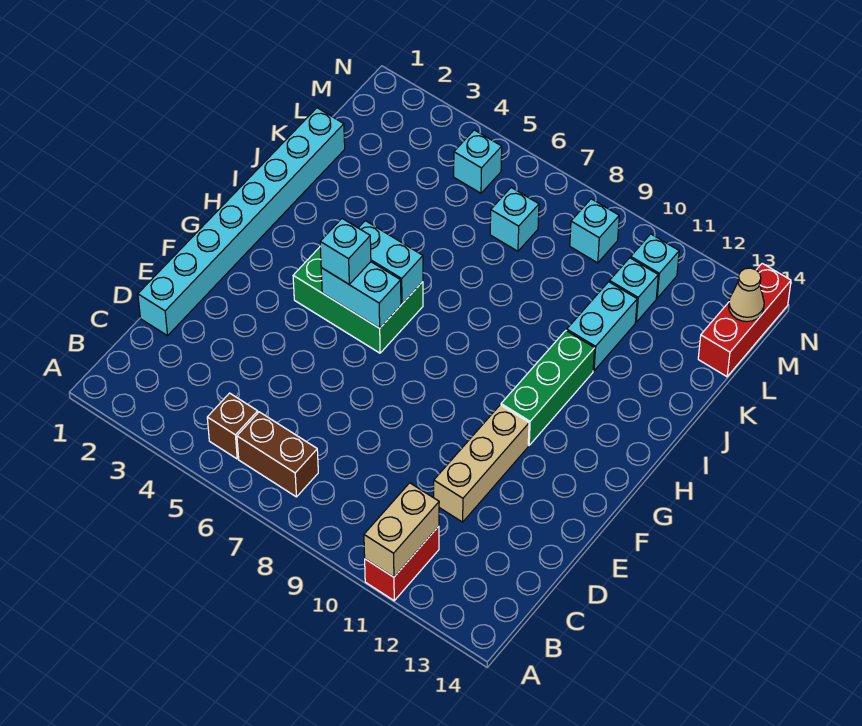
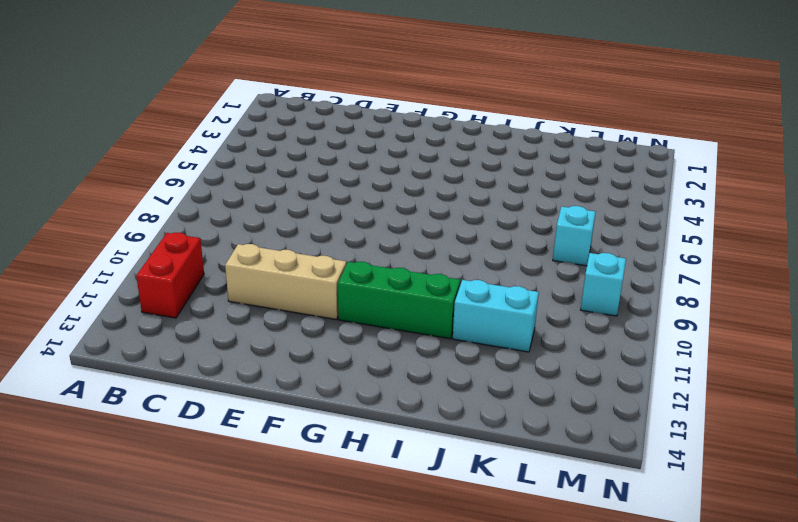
red 1x2 brick [136,233,204,318] -> red 1x2 brick turned to [365,526,439,601]
none -> brown 1x1 brick [207,393,258,459]
none -> brown 1x2 brick [237,412,318,497]
none -> cyan 1x8 brick [138,108,345,336]

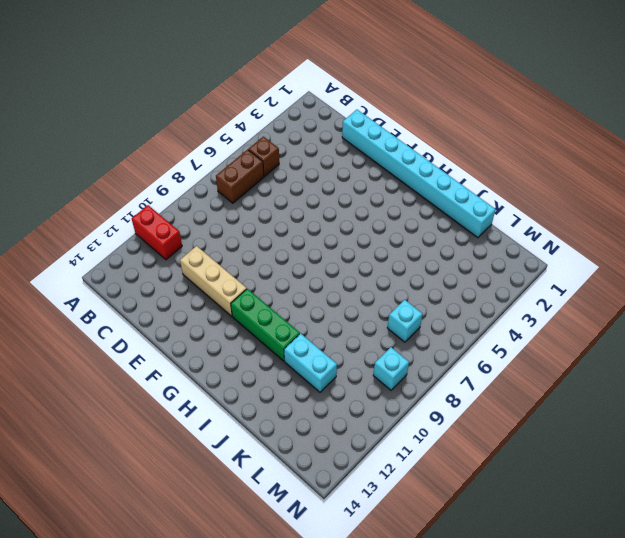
none -> green 2x3 brick [293,247,423,353]
none -> cyan 1x1 brick [610,258,658,322]
none -> red 1x3 brick [698,263,791,377]

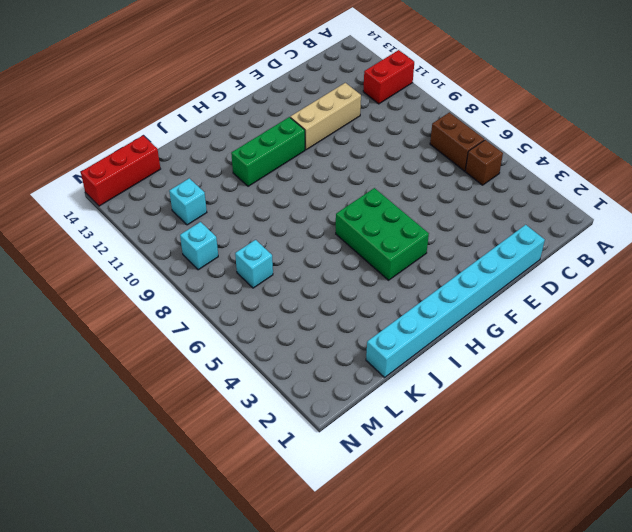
none -> cyan 1x2 brick [567,282,637,371]
none -> cyan 1x1 brick [454,130,502,193]
none -> cyan 1x1 brick [631,234,679,298]

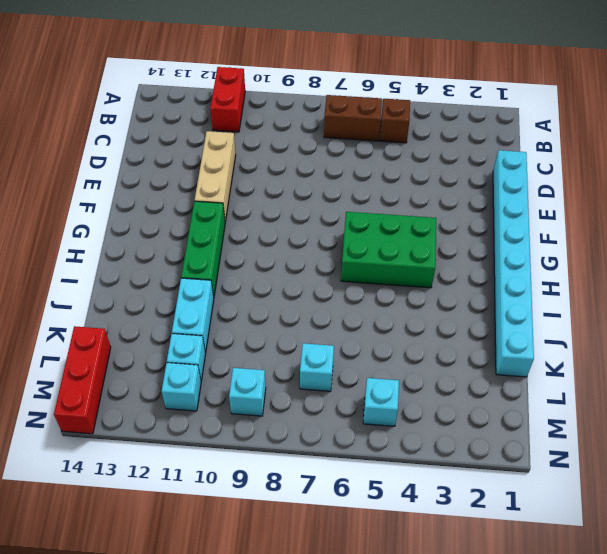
none -> tan 1x2 brick [364,483,439,577]
none -> cyan 1x2 brick [321,262,401,328]
none -> cyan 1x2 brick [359,221,423,304]

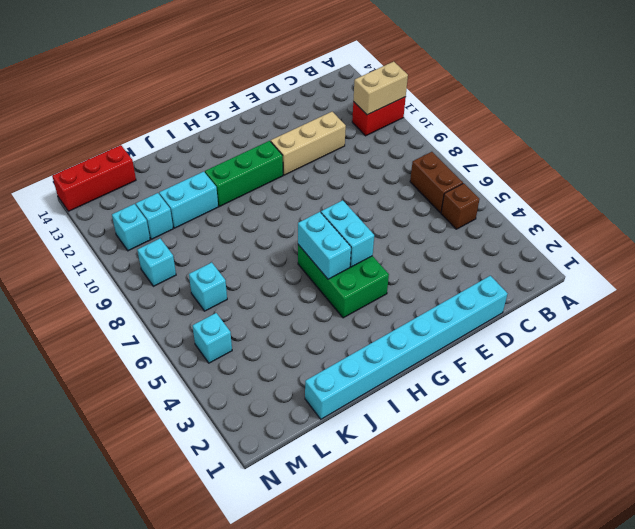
none -> tan 1x1 cone [729,268,764,322]
none -> cyan 1x1 brick [320,219,371,284]

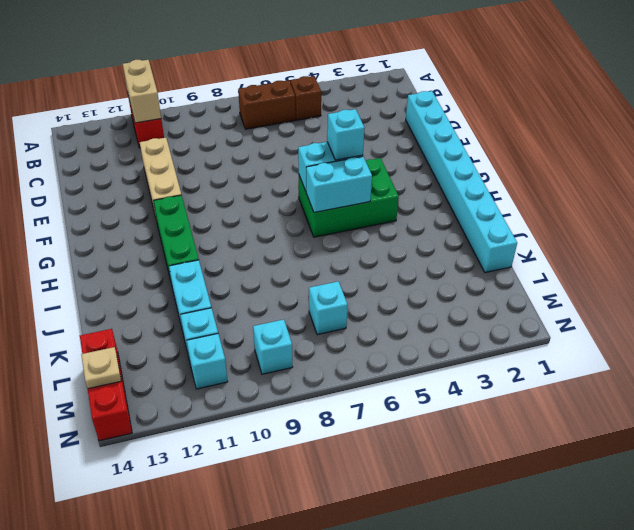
tan 1x1 plate [81,347,121,389] -> tan 1x1 cone [729,268,764,322]
none -> cyan 1x1 brick [454,130,502,193]

